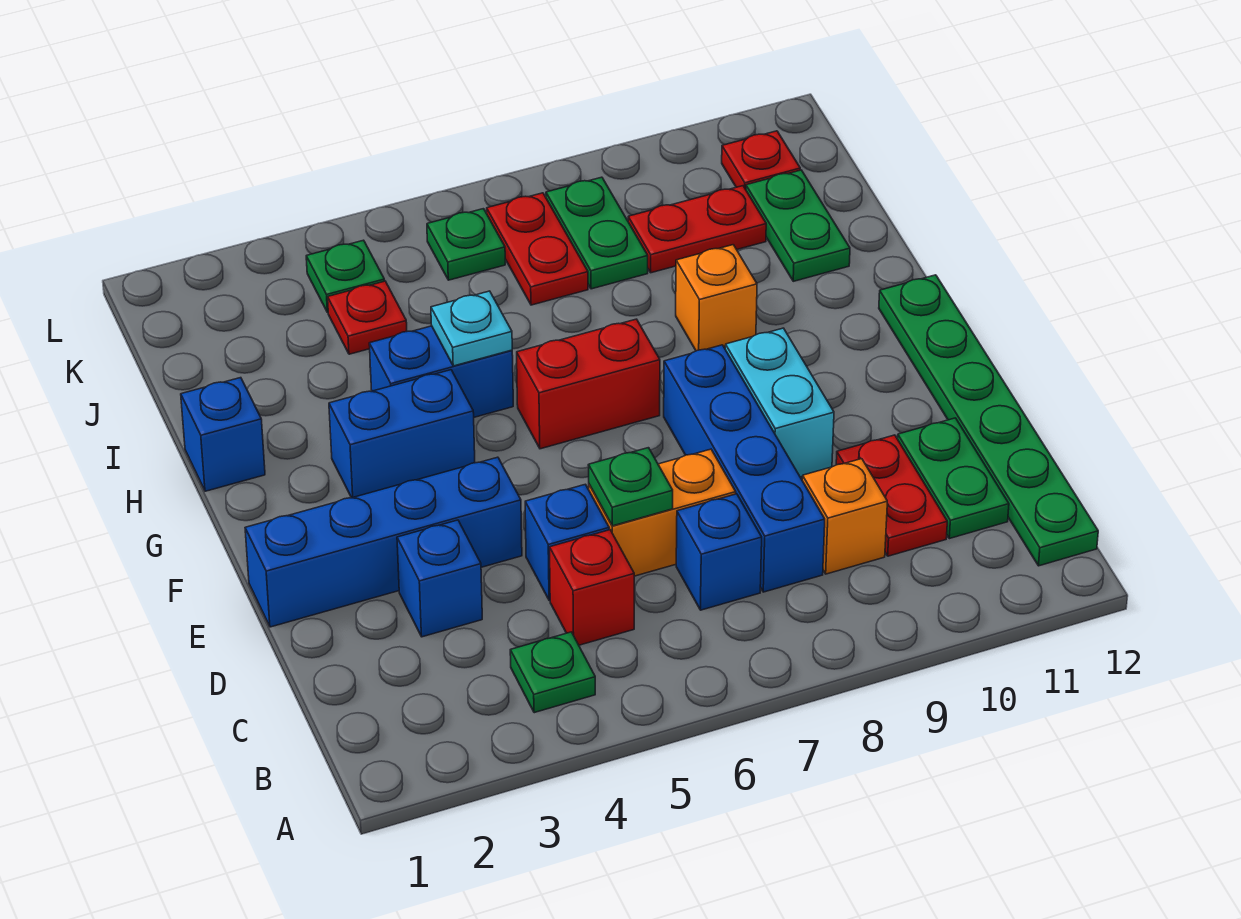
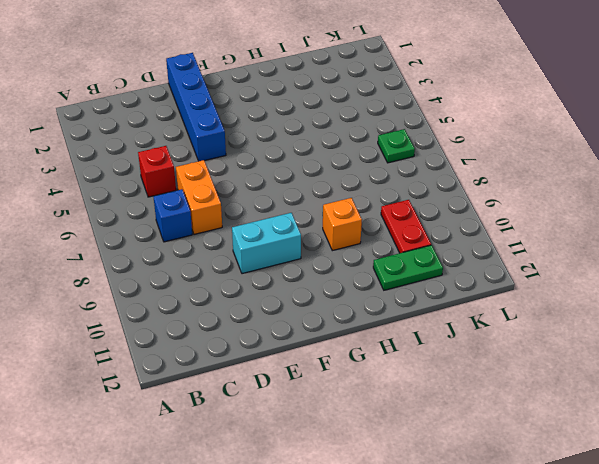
none -> green 1x1 plate [510,632,595,713]
none -> green 1x6 plate [879,275,1098,566]
none -> blue 1x4 brick [664,345,825,592]

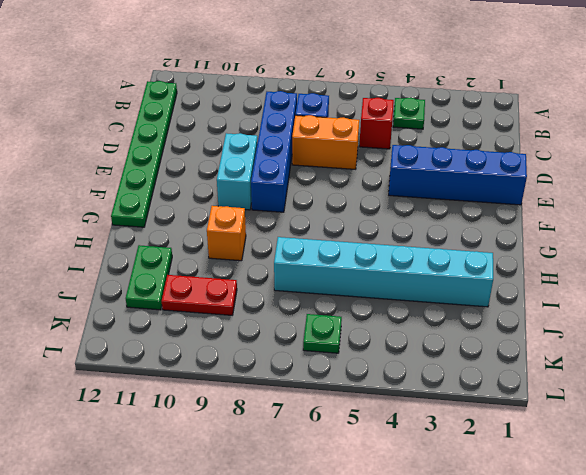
cyan 1x6 brick [274,237,493,307] -> none
none -> orange 1x1 brick [802,459,887,574]
none -> red 1x2 plate [836,435,947,556]
none -> green 1x2 plate [898,418,1009,539]

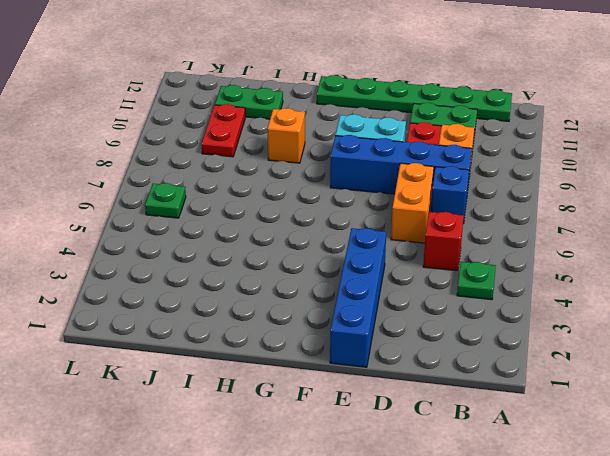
none -> blue 1x1 brick [397,520,482,637]
none -> blue 1x1 brick [525,484,609,601]
none -> blue 1x2 brick [329,370,475,498]

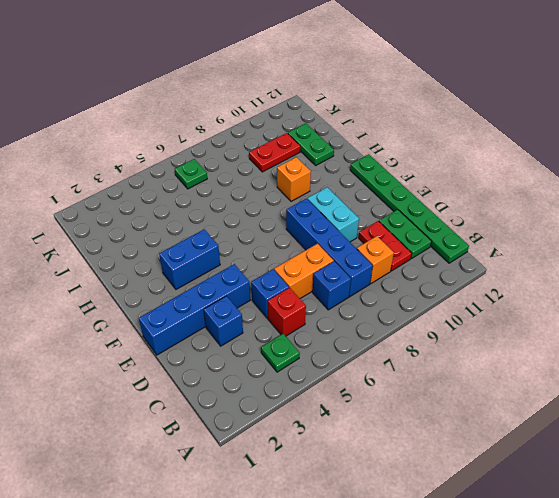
none -> red 1x2 brick [517,319,660,449]
none -> blue 1x1 brick [181,378,265,491]
none -> blue 1x2 brick [369,326,513,417]

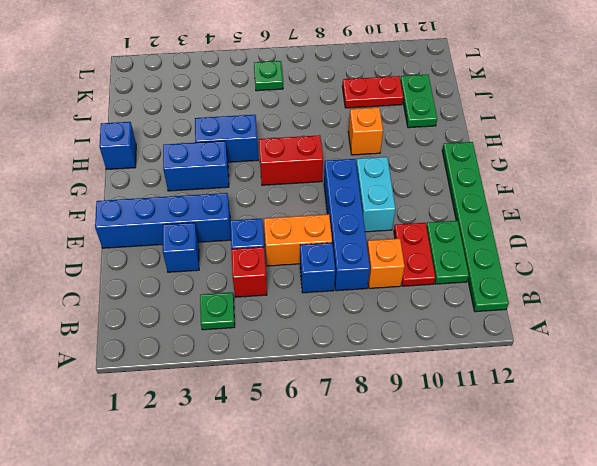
none -> red 1x1 plate [328,281,407,354]
none -> red 1x2 plate [487,193,588,305]
none -> green 1x2 plate [546,177,648,289]

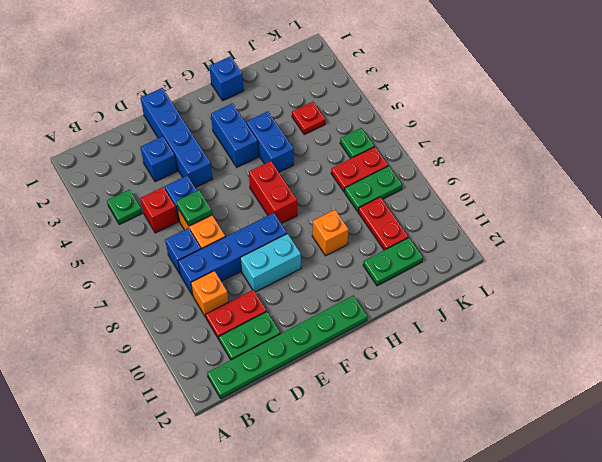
none -> green 1x1 plate [306,240,385,313]
none -> red 1x1 plate [722,131,800,189]
none -> cyan 1x1 plate [431,291,512,366]

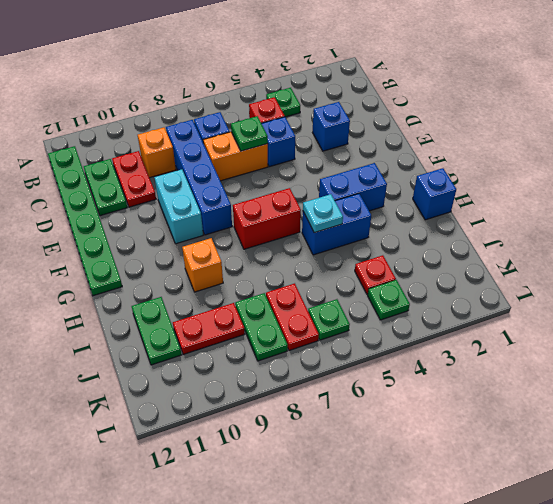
none -> blue 1x4 brick [245,457,522,627]
none -> red 1x1 plate [722,131,800,189]

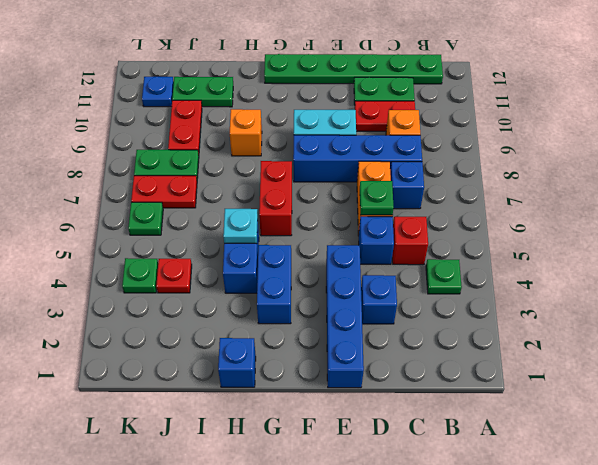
blue 1x1 plate [142,77,174,107] -> red 1x1 plate [722,131,800,189]

